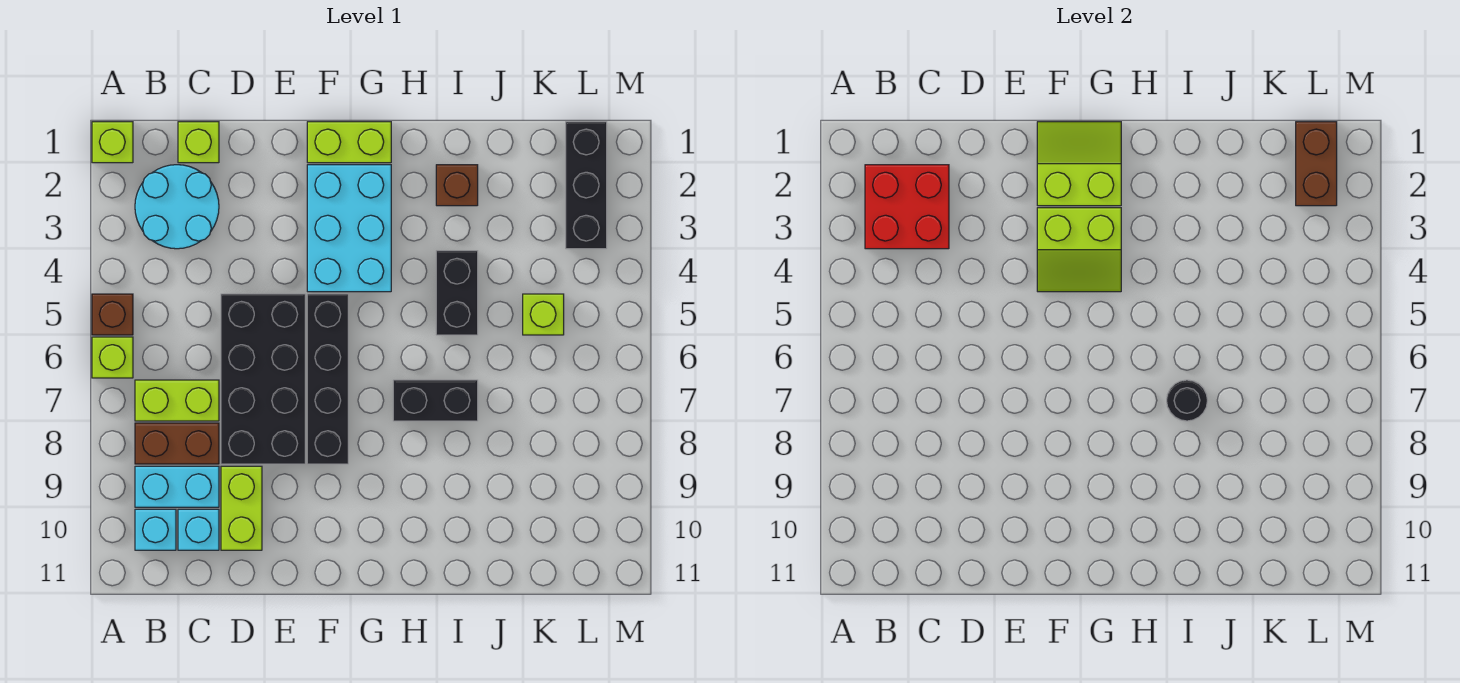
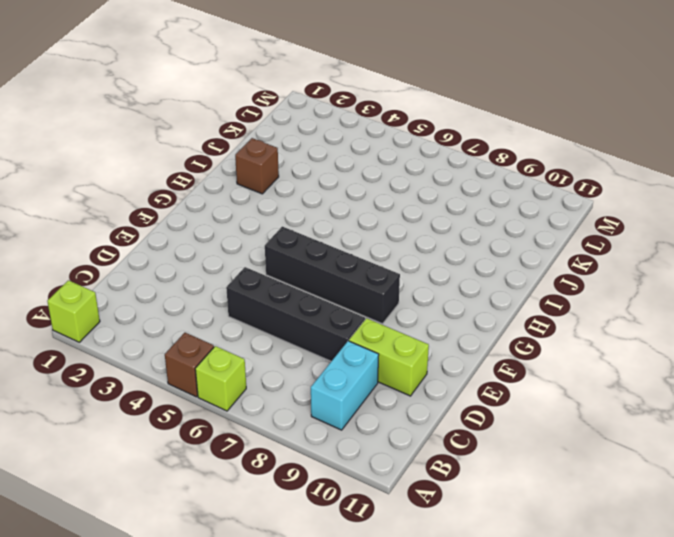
black 1x4 brick [226,267,365,361] -> black 2x4 brick [221,294,305,464]
none -> cyan 2x2 round brick [135,165,219,249]
none -> lime 1x2 brick [135,380,219,421]
none -> brown 1x2 brick [135,423,219,464]

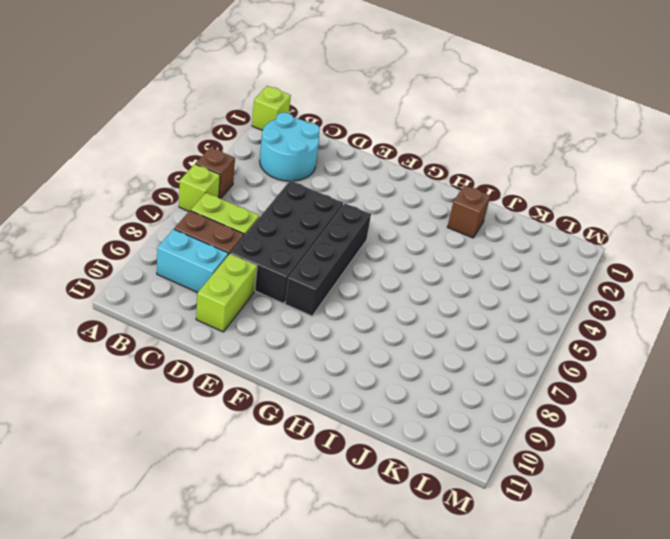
none -> cyan 1x1 brick [135,509,176,550]
none -> lime 1x1 brick [178,122,219,163]
none -> cyan 1x1 brick [178,509,219,550]

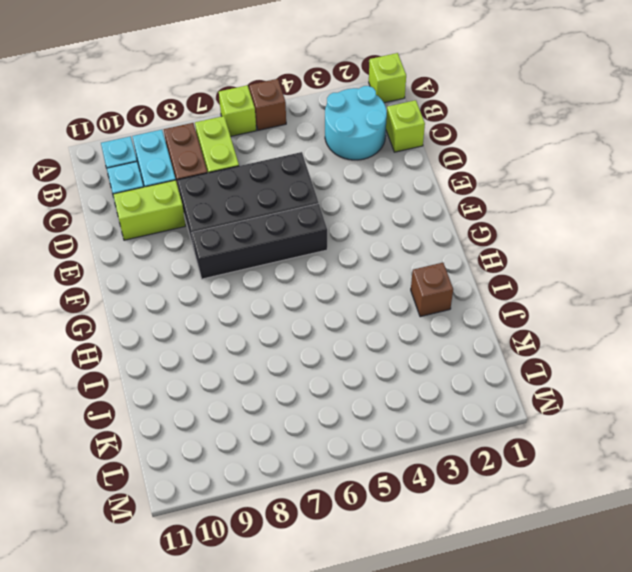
none -> lime 1x2 brick [307,122,391,163]
none -> cyan 2x3 brick [307,165,391,292]
none -> black 1x2 brick [393,380,478,421]

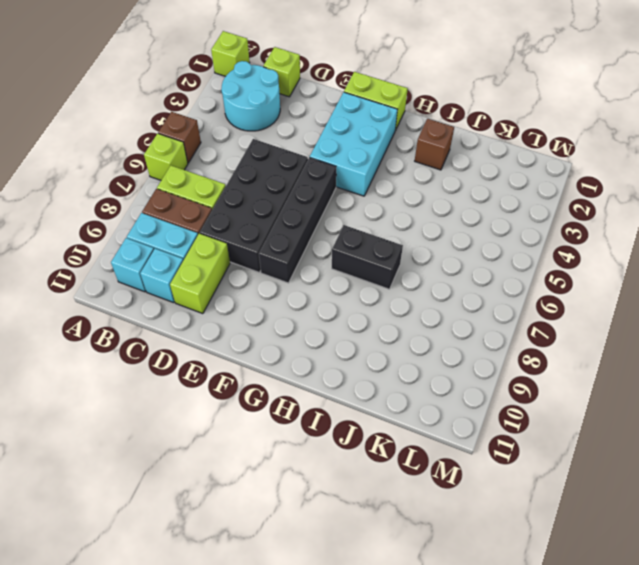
none -> black 1x2 brick [436,251,478,335]
none -> lime 1x1 brick [523,294,564,335]
none -> black 1x3 brick [566,122,607,249]

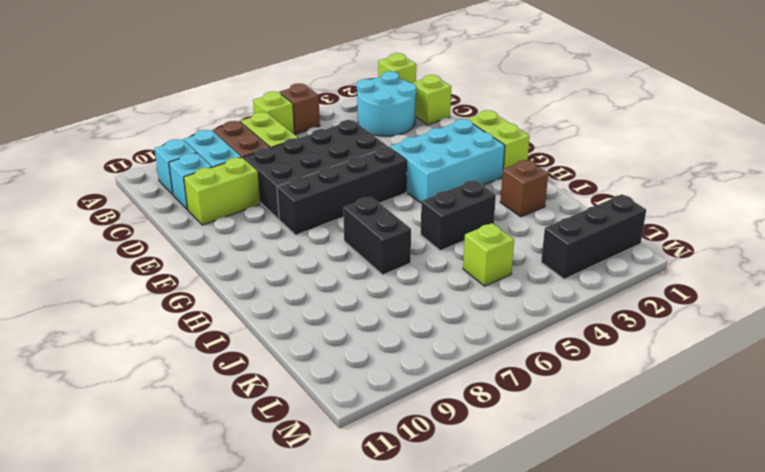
none -> red 2x2 brick [865,165,949,249]
none -> lime 2x2 slope [1037,122,1121,206]
none -> lime 2x2 slope [1037,208,1121,292]

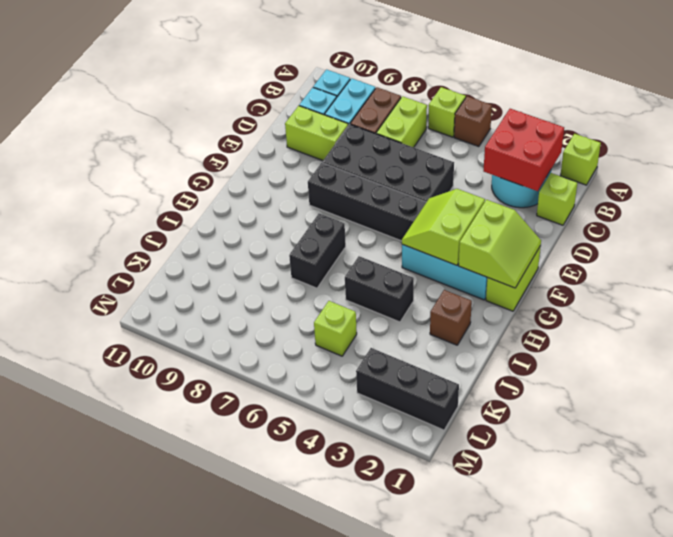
none -> black 1x1 round brick [1167,380,1207,421]
none -> brown 1x2 brick [1296,122,1337,206]

